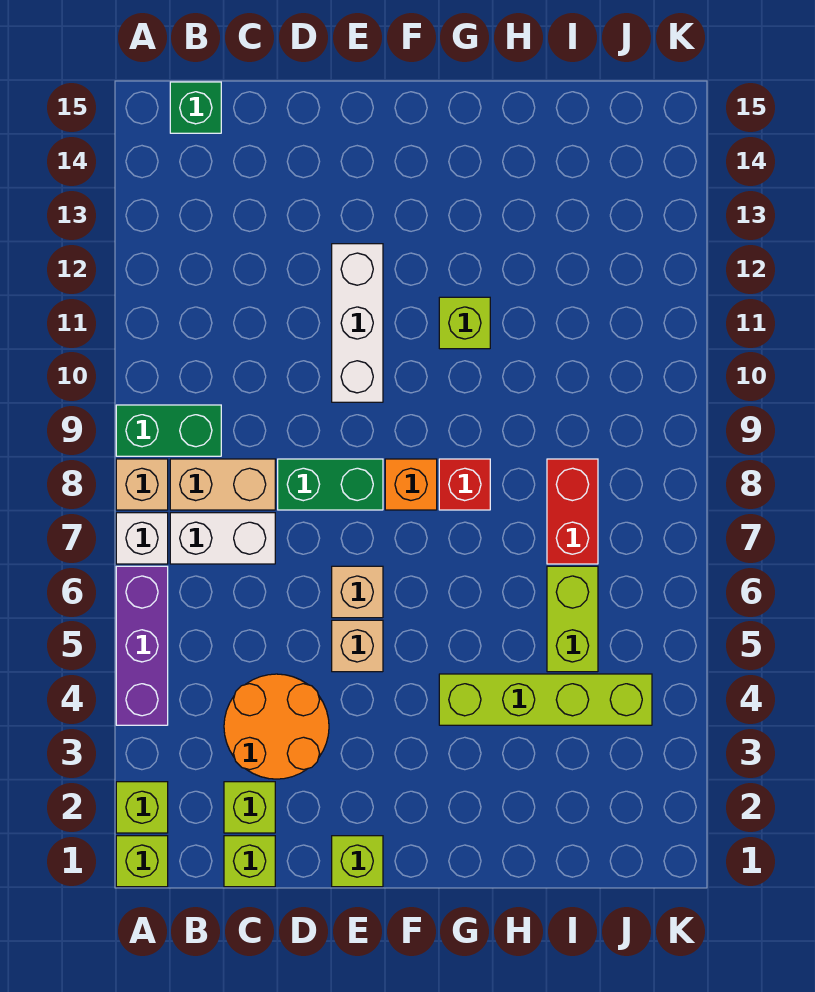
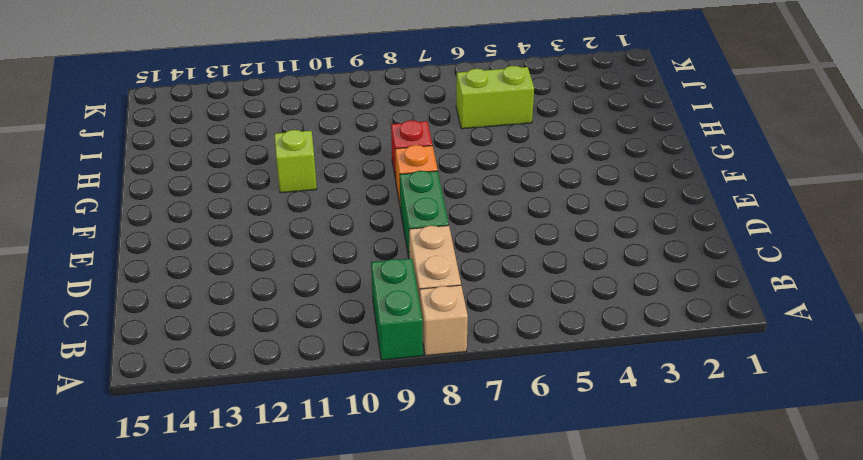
none -> lime 1x1 brick [116,836,168,887]
none -> lime 1x1 brick [116,782,168,833]
none -> purple 1x3 brick [116,566,168,725]

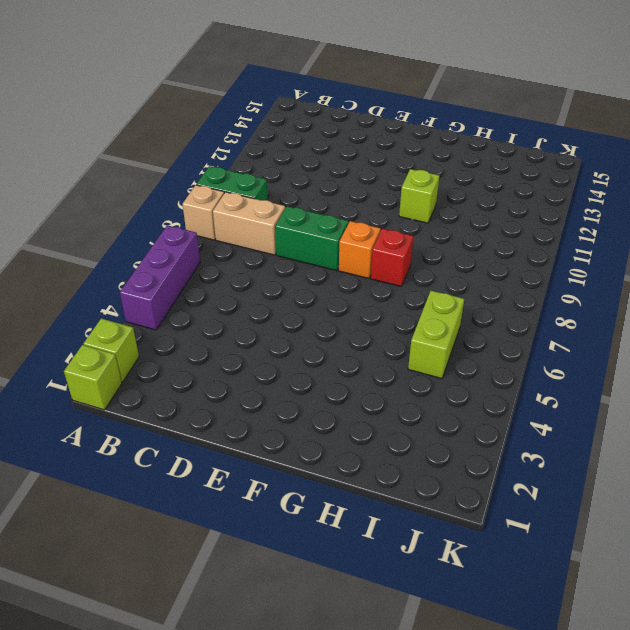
none -> white 1x1 brick [116,513,168,564]
none -> white 1x2 brick [170,513,275,564]
none -> green 1x1 brick [170,82,221,133]

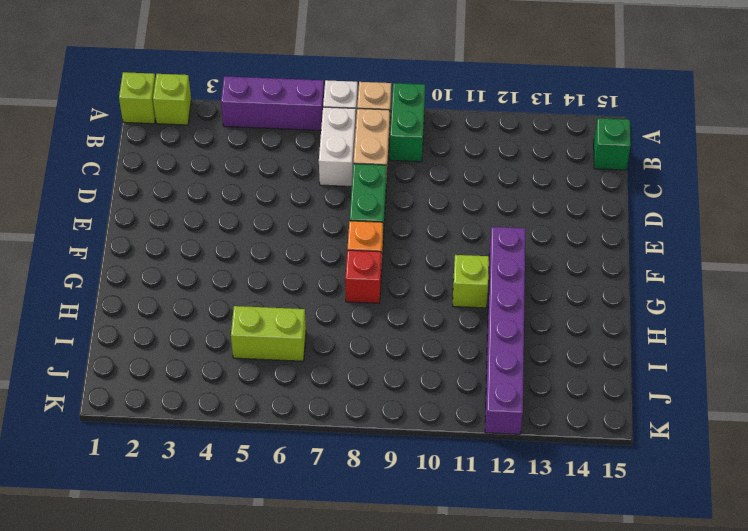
purple 1x6 brick [485,227,525,434] -> none
none -> lime 1x1 brick [224,836,275,887]
none -> lime 1x1 brick [224,782,275,833]
none -> orange 2x2 round brick [224,674,329,779]

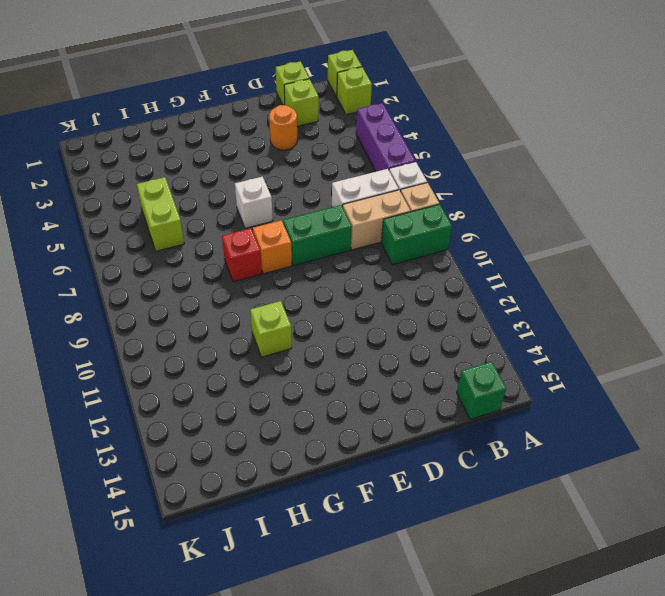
orange 1x1 round brick [269,105,297,150] -> orange 2x2 round brick [224,674,329,779]
white 1x1 brick [235,177,273,228] -> none
none -> lime 1x1 brick [332,836,383,887]
none -> tan 1x1 brick [332,620,383,672]
none -> tan 1x1 brick [332,566,383,618]

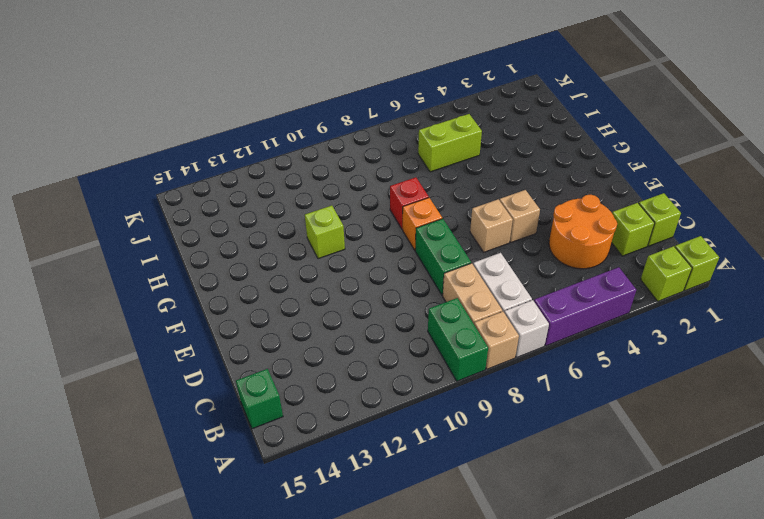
none -> lime 1x1 brick [332,836,383,887]
none -> white 1x3 brick [332,244,383,402]
none -> lime 1x4 brick [439,674,652,725]

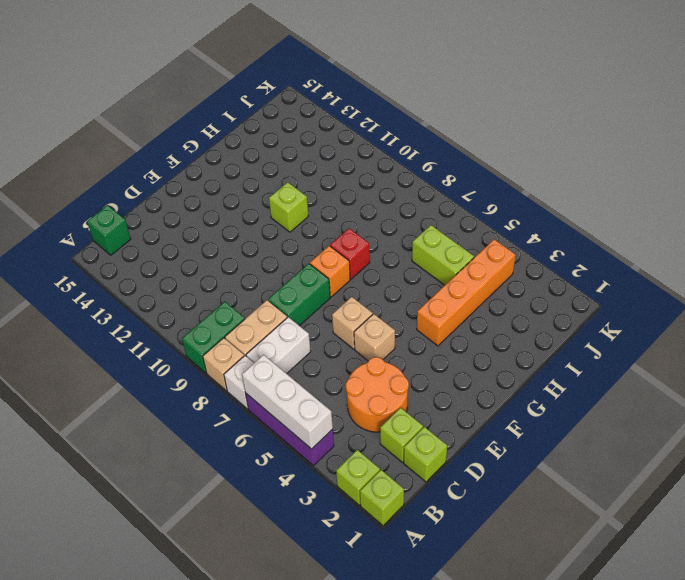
white 1x3 brick [242,355,333,449] -> white 1x3 brick moved to [332,244,383,402]
orange 1x4 brick [417,239,516,346] -> lime 1x4 brick [439,674,652,725]
none -> lime 1x1 brick [332,836,383,887]
none -> red 1x2 brick [547,459,598,564]

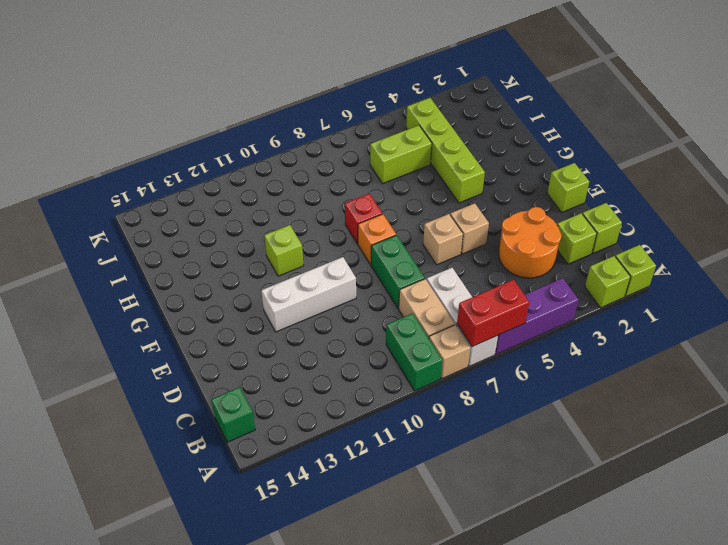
red 1x2 brick [457,280,529,347] -> red 1x2 brick moved to [547,459,598,564]

